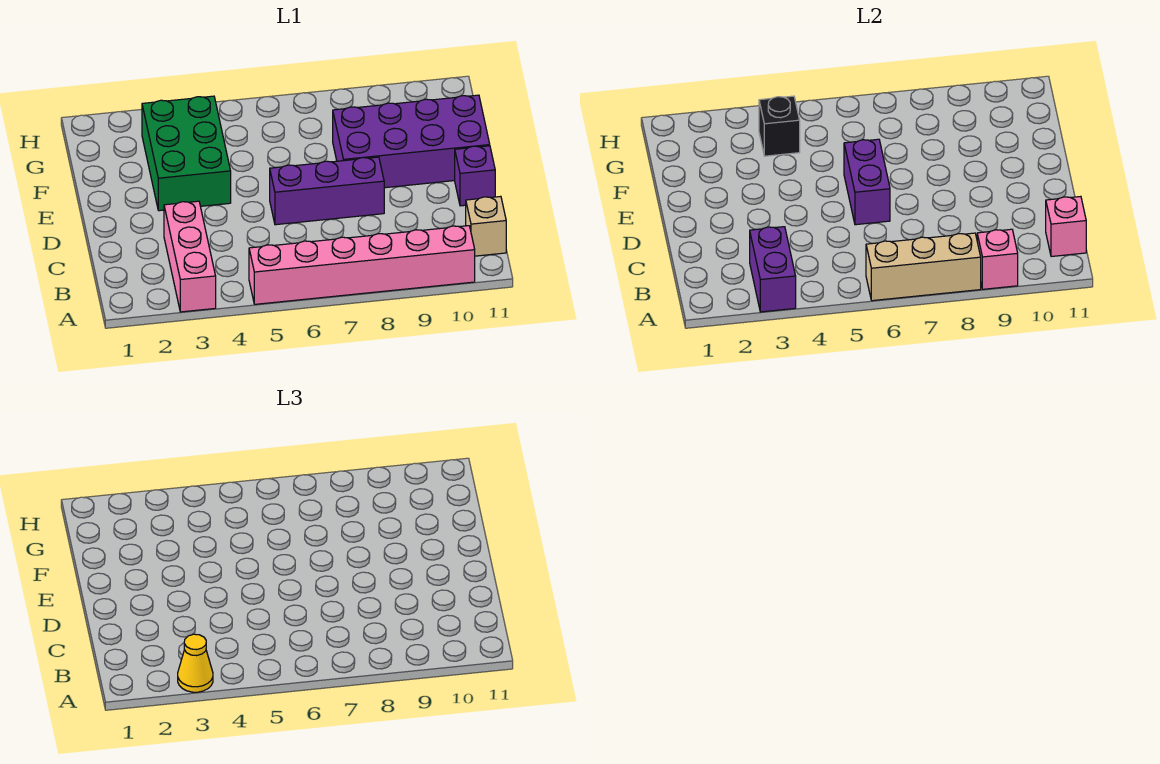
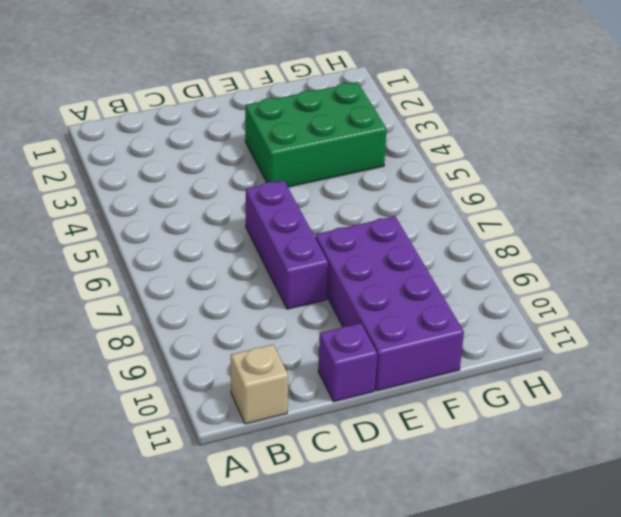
none -> pink 1x3 brick [164,201,216,312]
none -> pink 1x6 brick [249,226,475,304]
none -> purple 1x2 brick [750,227,796,312]

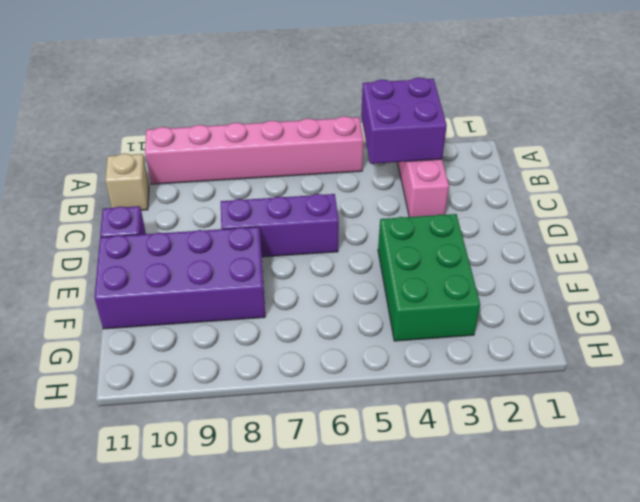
purple 2x2 brick [361,77,447,164] -> purple 1x2 brick [750,227,796,312]
none -> tan 1x3 brick [866,233,981,301]
none -> pink 1x1 brick [977,229,1018,289]
none -> pink 1x1 brick [1046,196,1086,257]

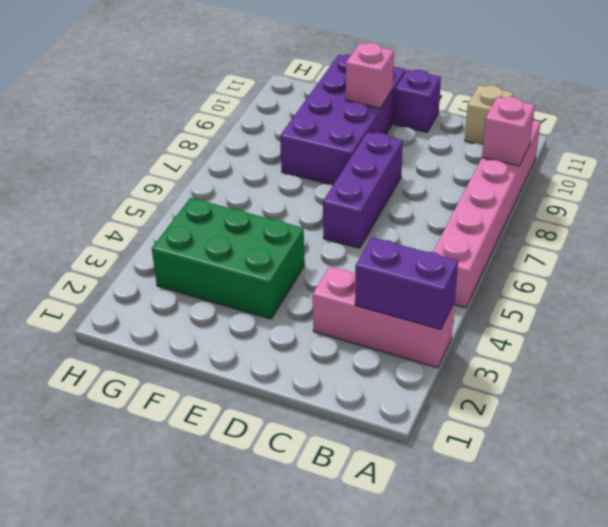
pink 1x1 brick [346,43,394,108] -> pink 1x1 brick moved to [1046,196,1086,257]
none -> tan 1x3 brick [866,233,981,301]
none -> purple 1x2 brick [844,139,890,225]
none -> black 1x1 brick [759,96,800,156]

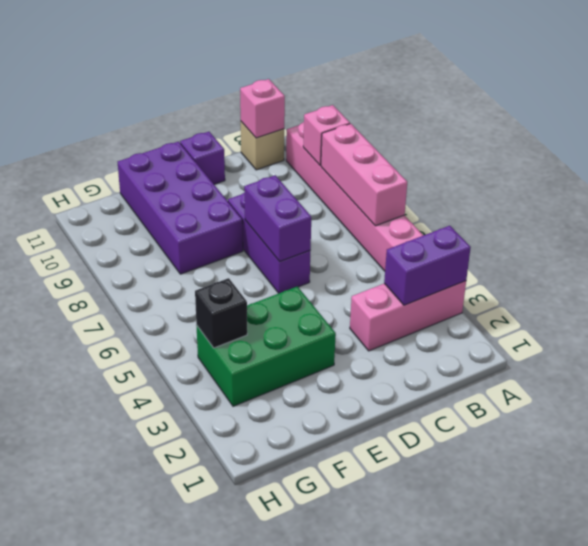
pink 1x3 brick [321,124,407,226] -> tan 1x3 brick [866,233,981,301]
purple 1x2 brick [244,175,311,262] -> purple 1x2 brick turned to [844,139,890,225]
none -> yellow 1x1 cone [178,634,213,692]

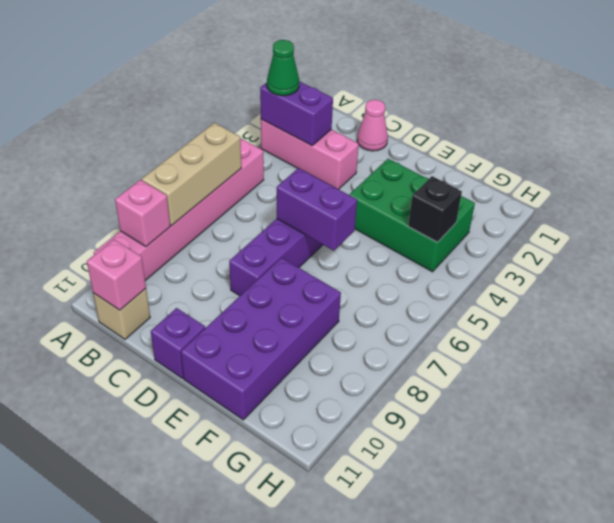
green 1x1 cone [267,40,299,96] -> yellow 1x1 cone [178,634,213,692]
pink 1x1 cone [357,100,388,151] -> none

